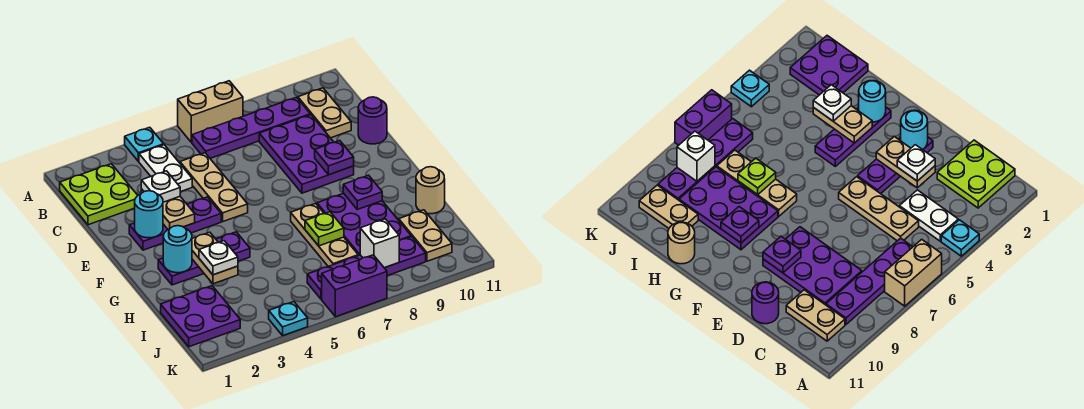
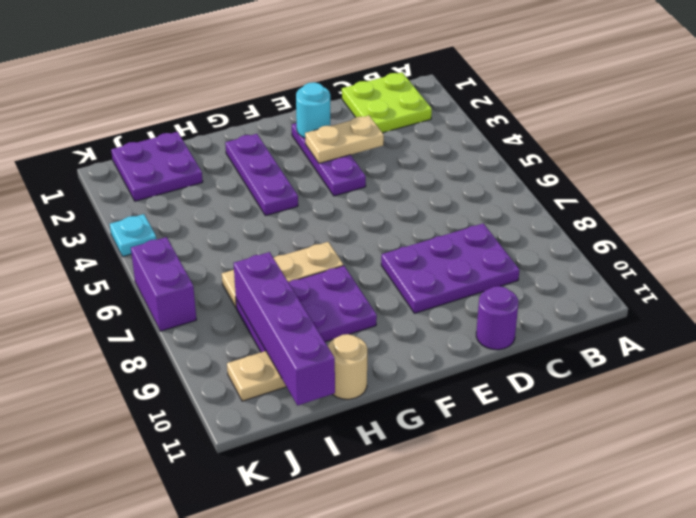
purple 1x4 brick [234,252,335,406] -> none
none -> cyan 1x1 plate [125,127,164,162]
none -> tan 1x2 brick [178,81,243,143]
none -> white 1x2 plate [139,145,192,192]

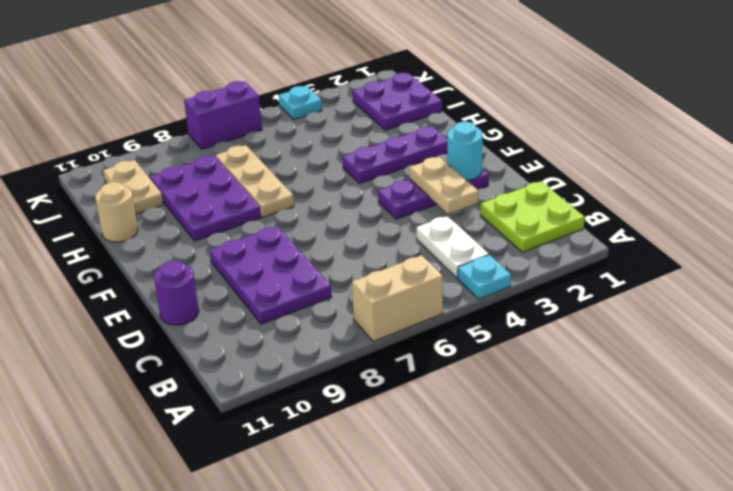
none -> purple 1x4 plate [192,97,310,158]
none -> tan 1x2 plate [298,88,351,138]
none -> tan 1x3 plate [180,153,248,222]

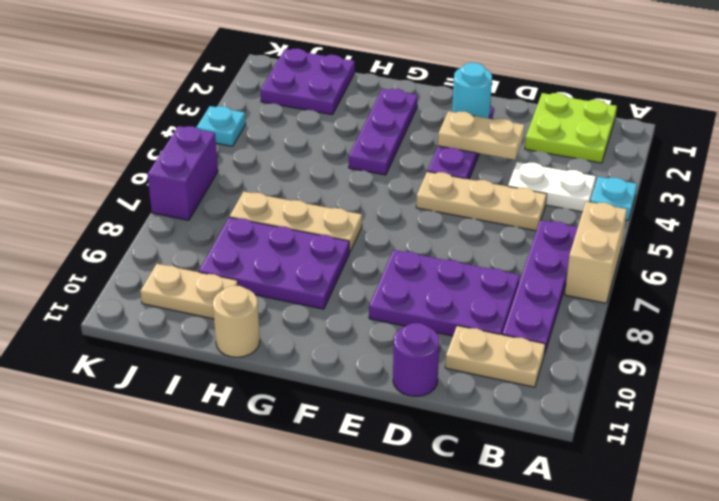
none -> purple 1x4 plate [307,237,426,299]
none -> purple 1x1 plate [315,141,354,175]
none -> cyan 1x1 round brick [163,226,192,273]

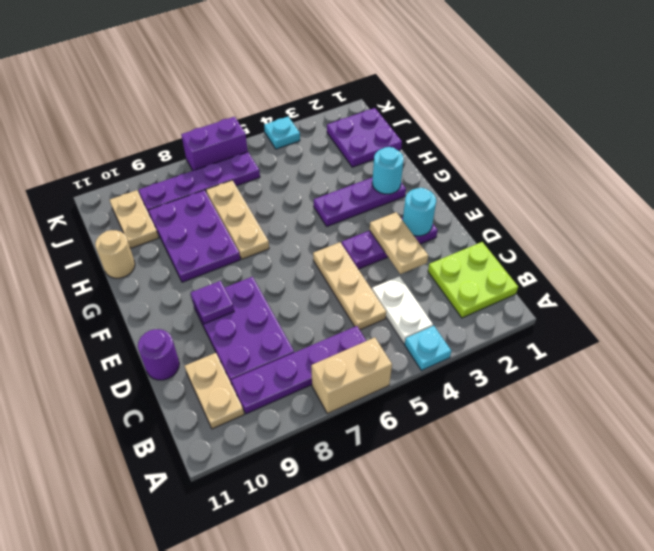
none -> tan 1x2 plate [192,232,238,284]
none -> purple 1x1 plate [343,175,382,209]
none -> lime 1x1 plate [305,212,344,246]

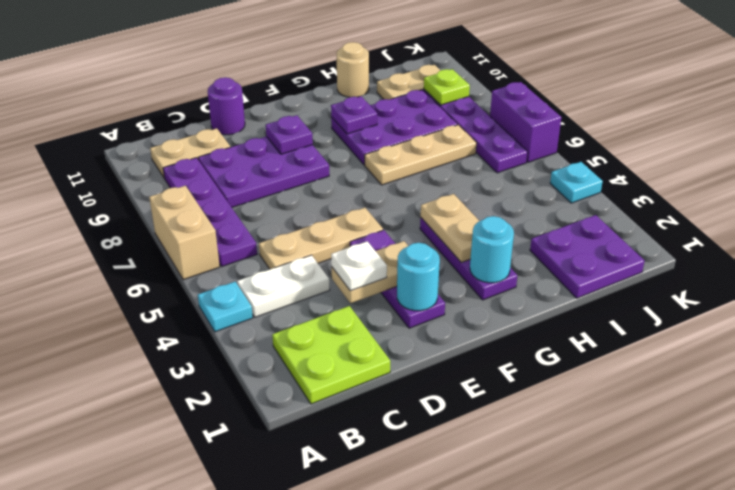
tan 1x2 plate [421,194,479,262] -> tan 1x2 plate turned to [192,232,238,284]
lime 1x1 plate [424,69,470,105] -> lime 1x1 plate moved to [305,212,344,246]
none -> white 1x1 brick [360,219,399,268]
none -> white 1x1 plate [199,241,238,275]

